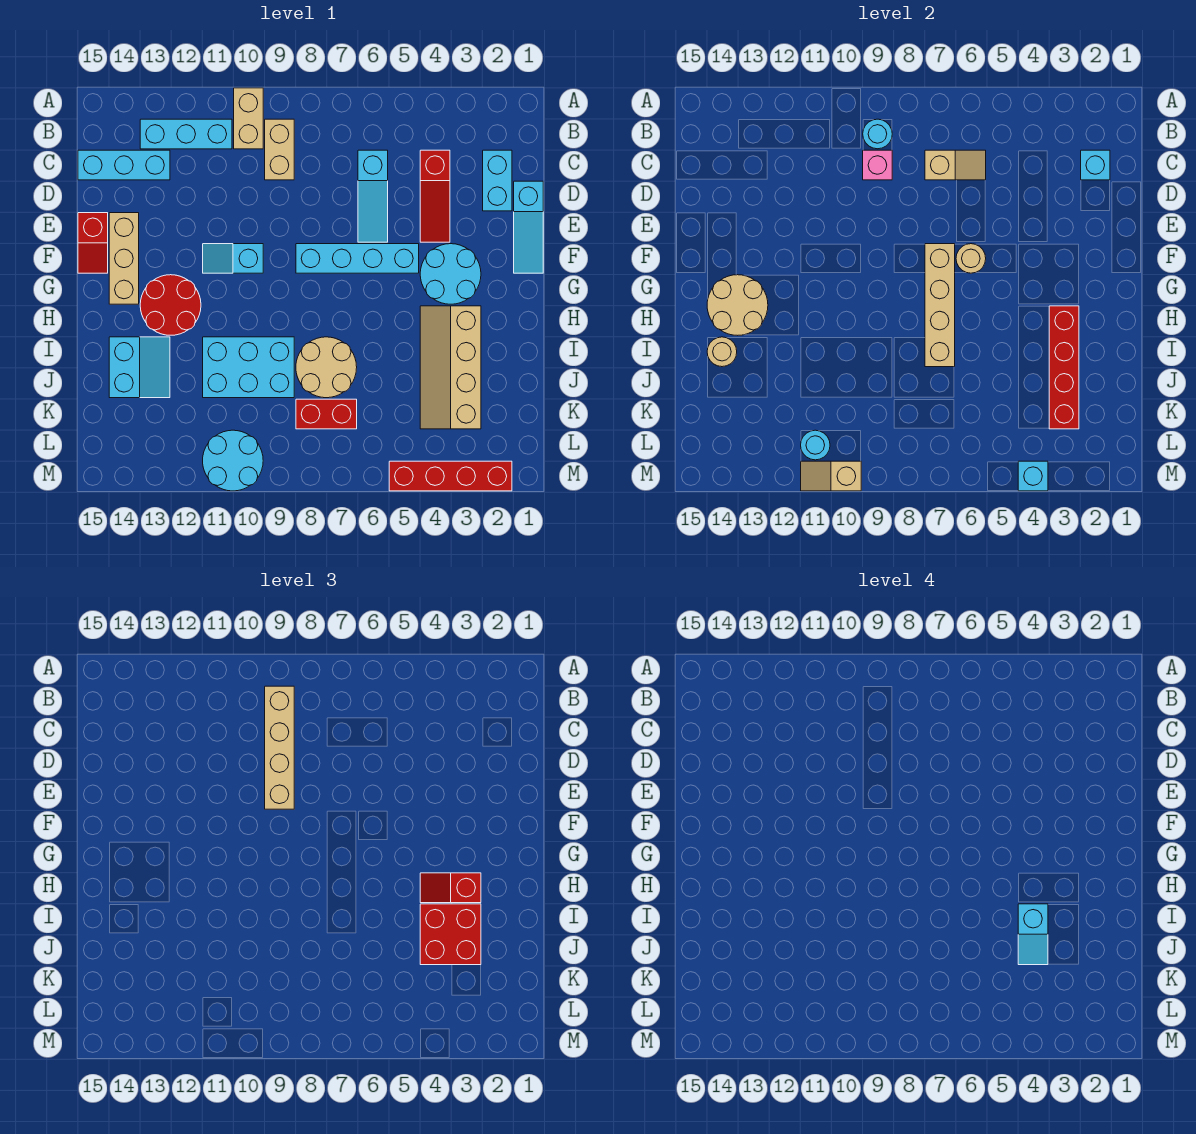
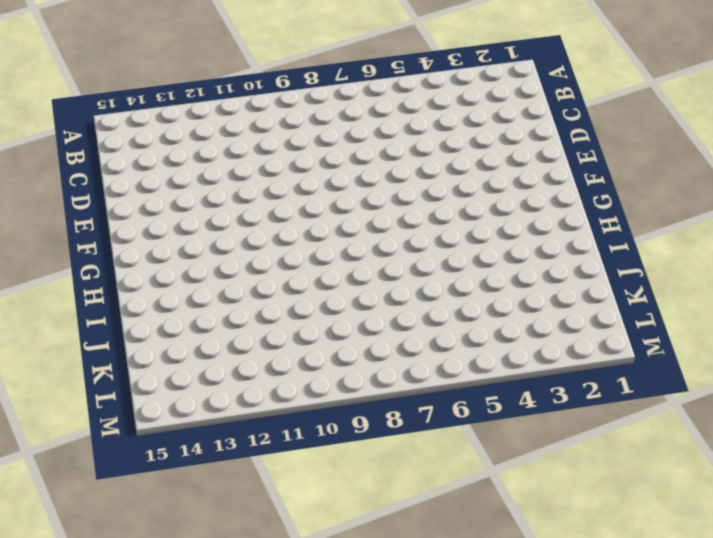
none -> tan 1x2 brick [234,88,263,149]
none -> tan 1x2 brick [265,119,294,180]
none -> cyan 1x3 brick [140,119,232,149]
none -> cyan 1x2 brick [483,150,512,211]

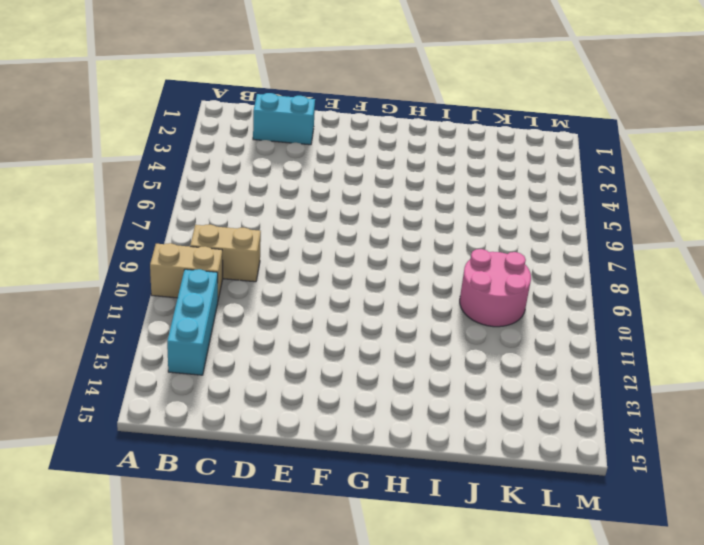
pink 2x2 round brick [460,249,531,327] -> cyan 2x3 brick [203,337,294,398]
none -> red 1x3 slope [420,150,450,242]
none -> cyan 1x3 slope [358,150,388,242]
none -> cyan 1x3 brick [78,150,170,180]
none -> cyan 1x3 slope [514,181,543,273]

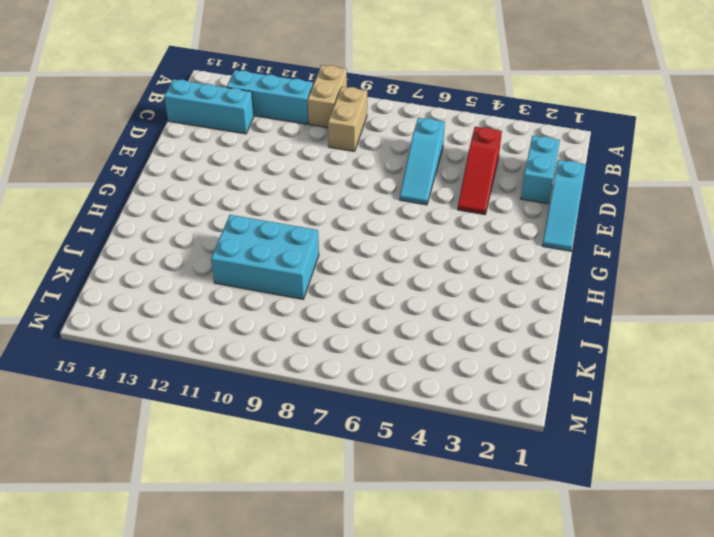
none -> tan 1x3 brick [109,213,139,304]
none -> red 1x2 slope [78,213,108,273]
none -> cyan 2x2 round brick [420,244,481,304]
none -> cyan 1x4 brick [296,244,419,273]

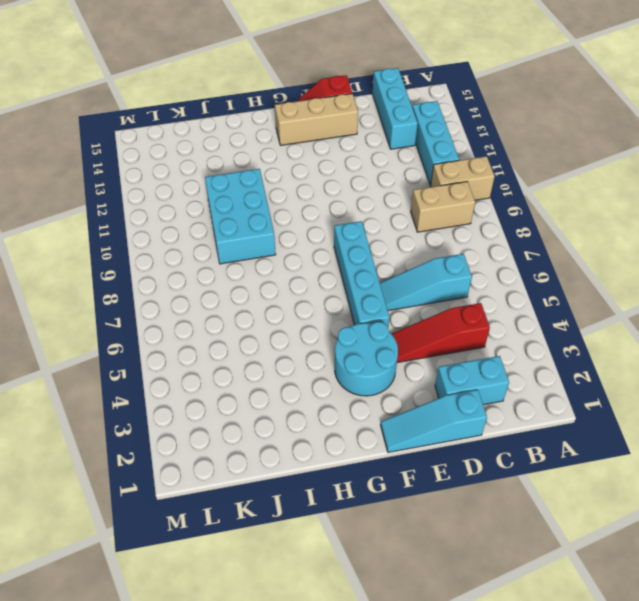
none -> cyan 1x2 slope [203,244,263,273]
none -> red 2x2 round brick [140,275,201,335]
none -> tan 2x4 slope [420,306,481,429]
none -> tan 2x2 round brick [296,337,357,398]

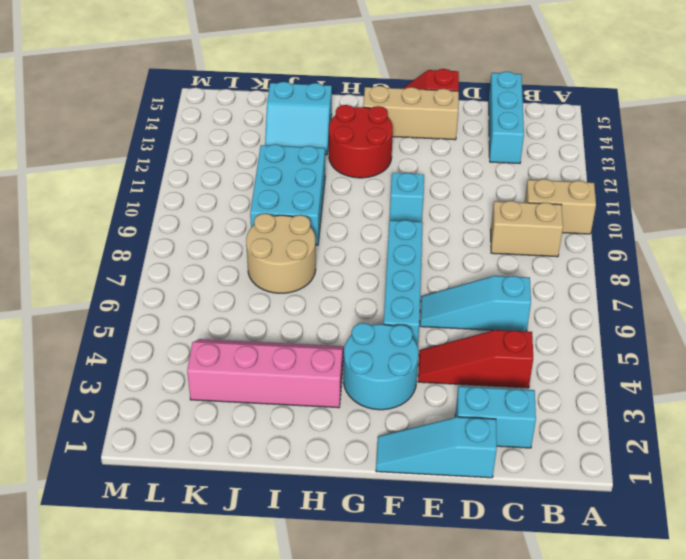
pink 2x4 slope [187,339,344,408] -> tan 2x4 slope [420,306,481,429]
none -> cyan 1x3 brick [140,119,232,149]
none -> red 1x2 brick [296,399,357,429]
none -> cyan 2x2 round brick [203,430,263,491]
none -> red 1x4 brick [389,461,512,491]

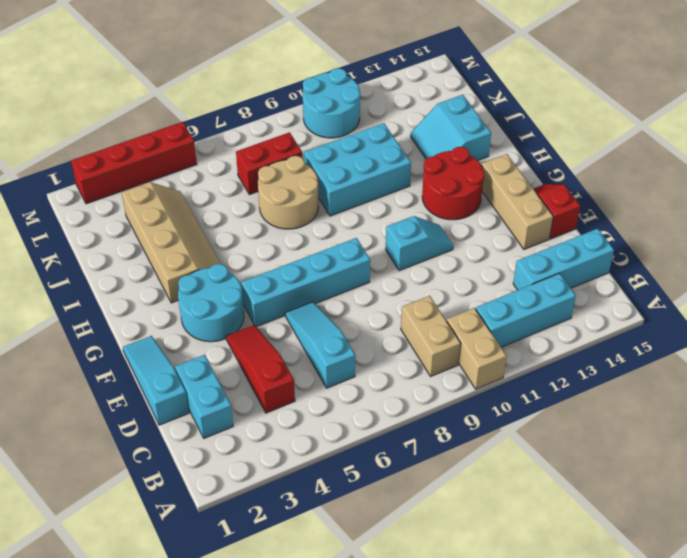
none -> cyan 1x1 round brick [863,119,892,149]
none -> cyan 1x1 brick [1081,150,1110,180]
none -> tan 1x2 slope [925,150,986,180]
none -> pink 1x1 brick [863,150,892,180]

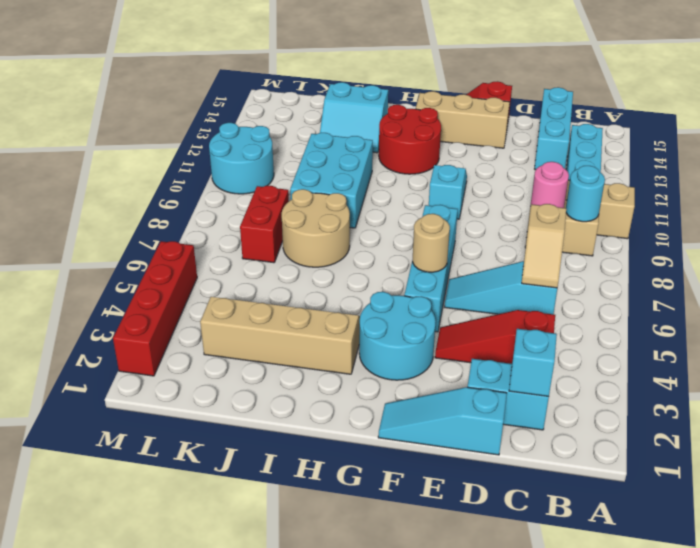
pink 1x1 round brick [531,162,569,208] -> pink 1x1 brick [863,150,892,180]
none -> tan 1x4 brick [925,244,955,367]
none -> tan 2x2 round brick [707,275,768,335]
none -> red 1x4 brick [1049,306,1079,429]
none -> tan 1x1 round brick [707,337,737,367]

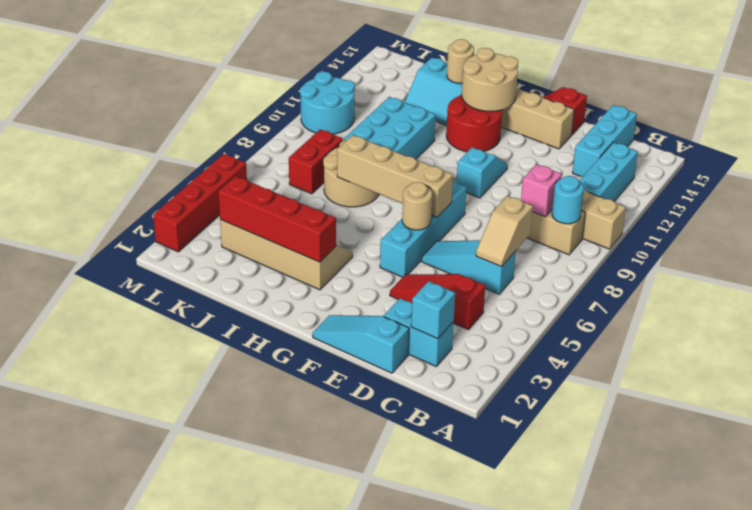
none -> cyan 2x2 round brick [420,244,481,304]
none -> cyan 1x1 round brick [801,430,830,460]
none -> cyan 1x1 brick [1018,461,1048,491]
none -> tan 1x2 slope [801,461,861,491]

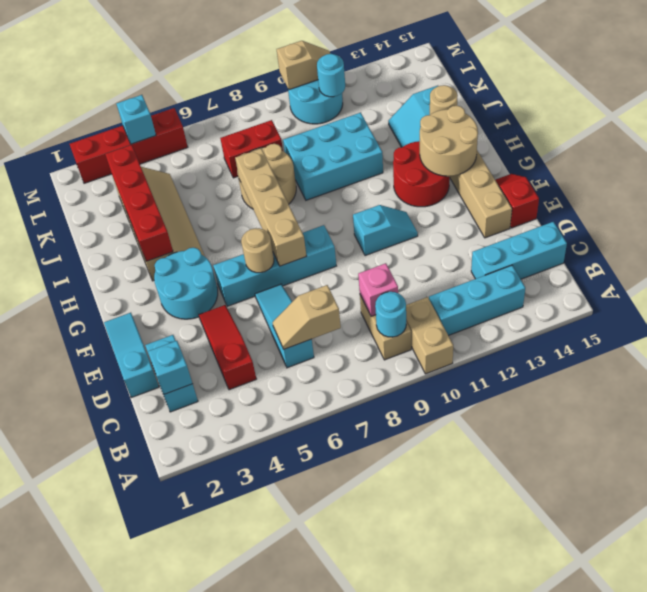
none -> tan 1x4 brick [265,686,294,809]
none -> red 1x2 slope [420,873,481,903]
none -> red 2x2 brick [420,904,481,965]
none -> cyan 1x2 slope [1018,904,1048,965]

